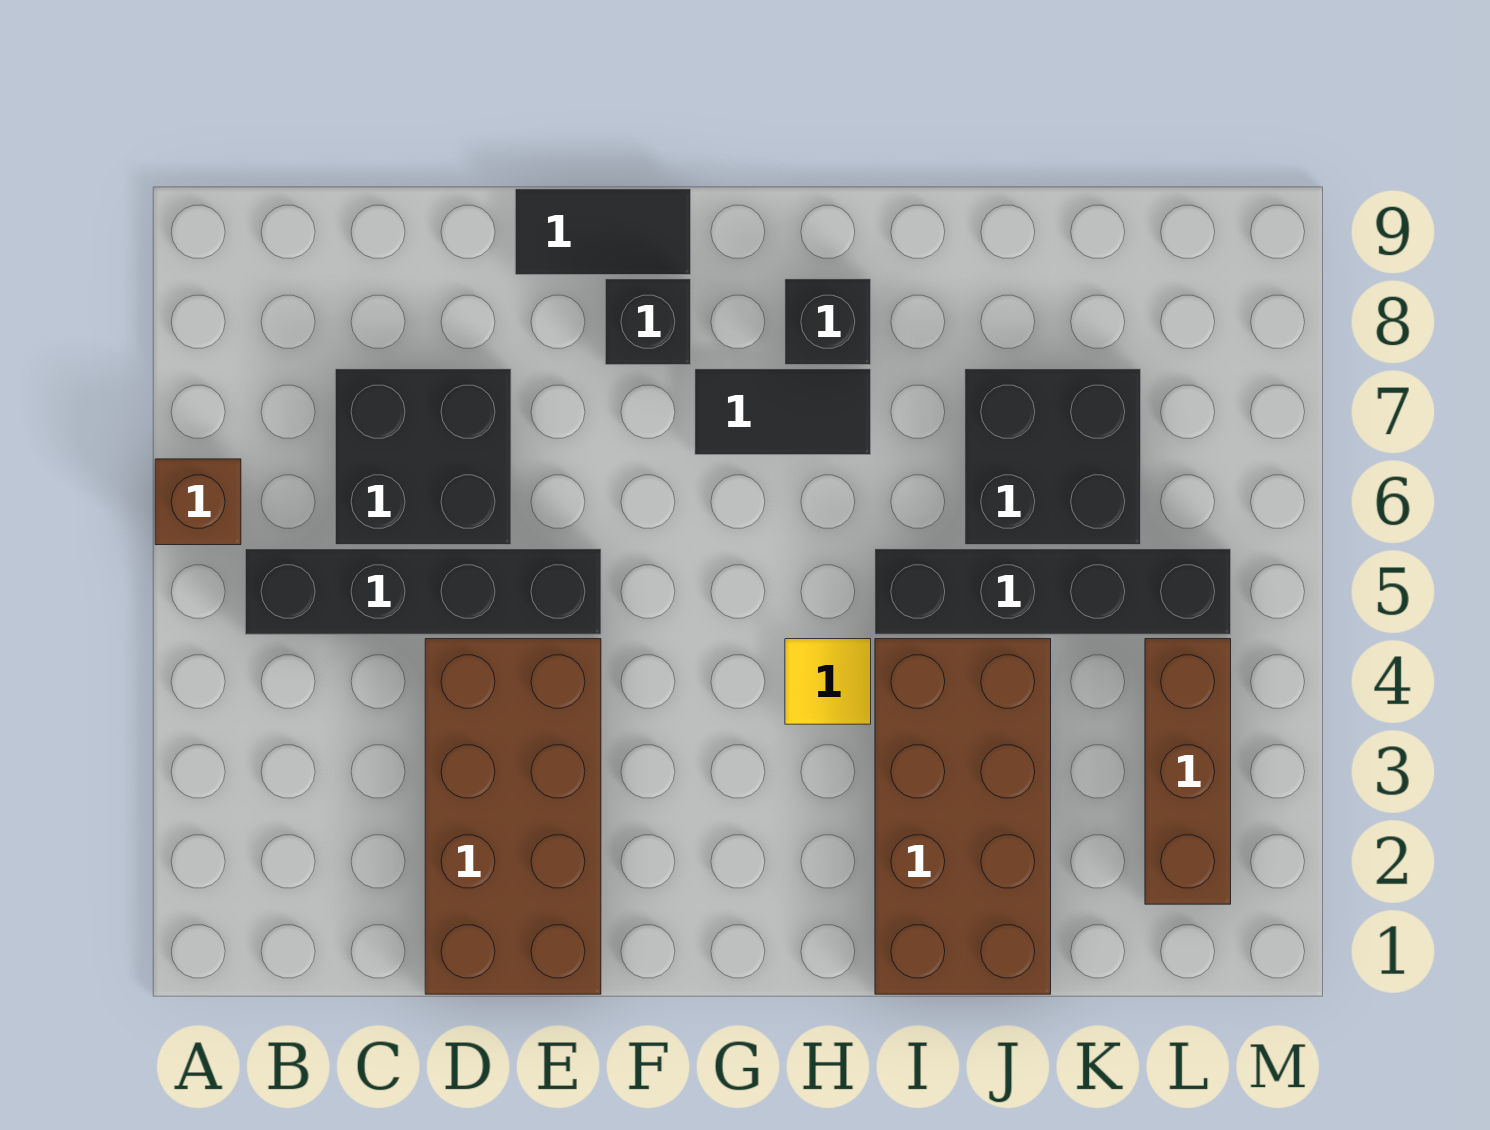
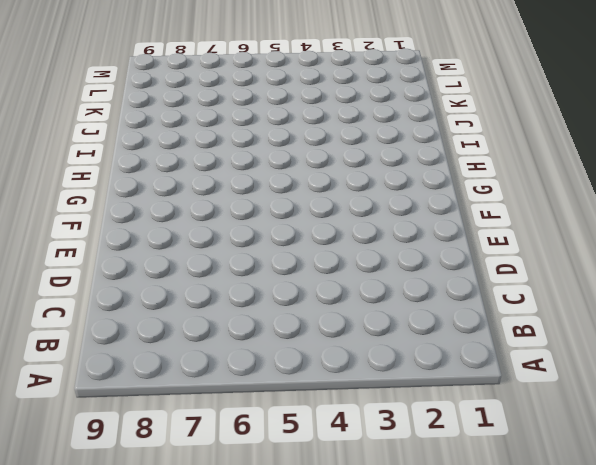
none -> brown 1x1 brick [155,459,241,545]
none -> black 1x4 brick [245,549,601,634]
none -> black 2x2 brick [335,369,511,545]

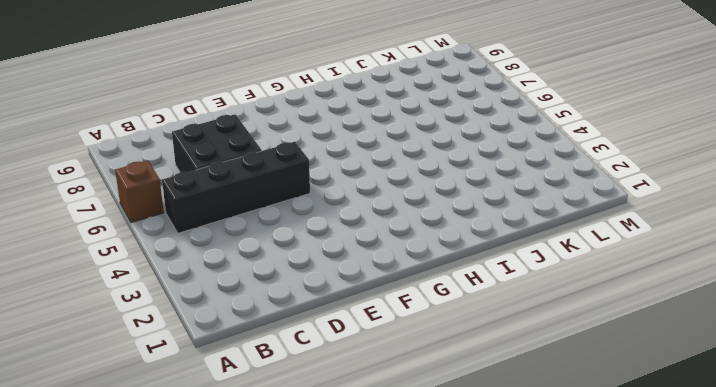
none -> brown 2x4 brick [425,639,601,994]
none -> black 1x2 tile [515,189,691,275]
none -> black 1x1 brick [605,279,691,365]

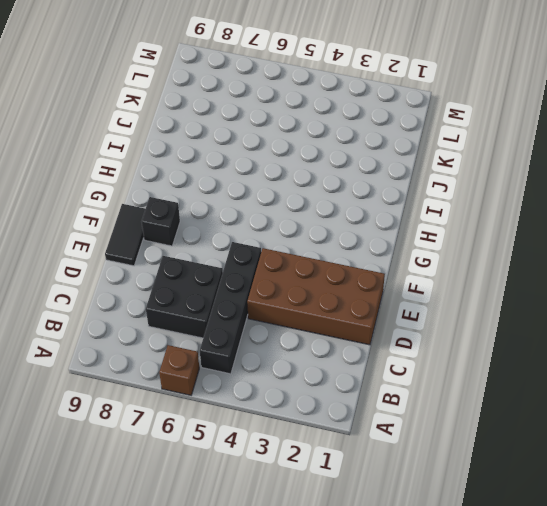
none -> black 1x2 tile [695,369,871,455]
none -> yellow 1x1 tile [785,639,871,724]
none -> black 1x1 brick [785,279,871,365]

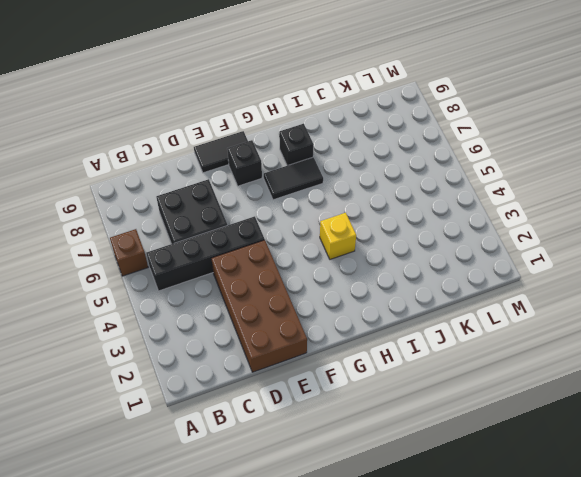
yellow 1x1 brick [320,213,356,259] -> yellow 1x1 tile [785,639,871,724]
none -> brown 2x4 brick [875,639,1051,994]
none -> black 1x4 brick [875,549,1231,634]
none -> black 2x2 brick [965,369,1141,545]

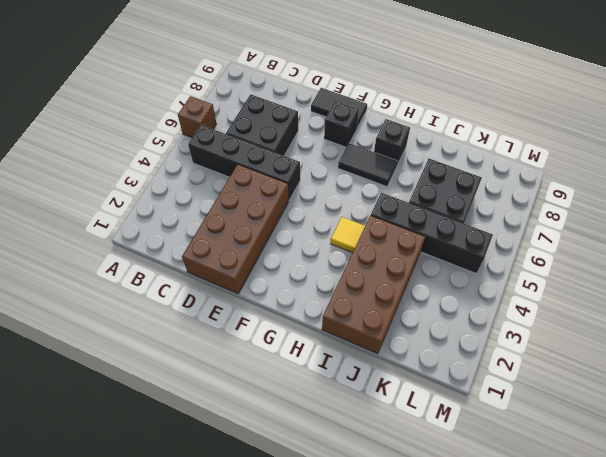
none -> brown 1x3 brick [1145,639,1231,904]

